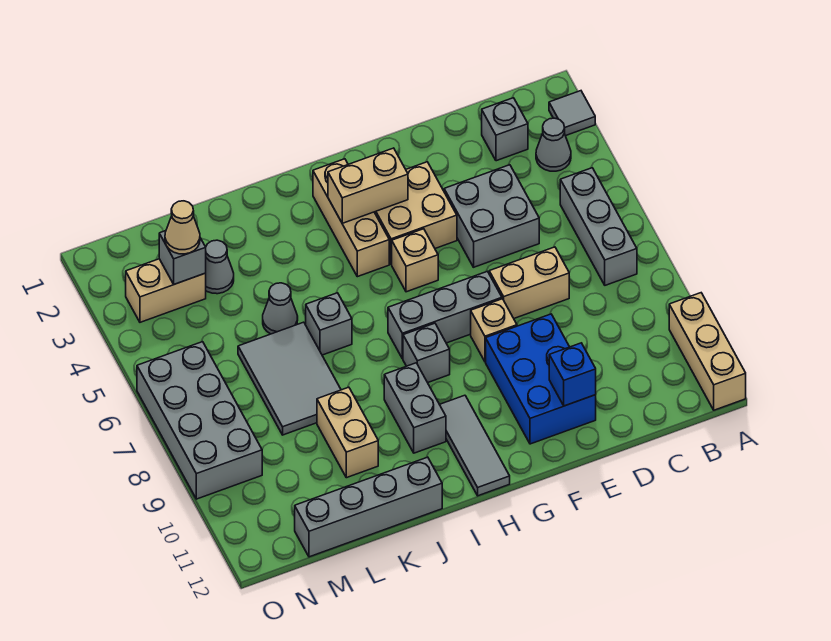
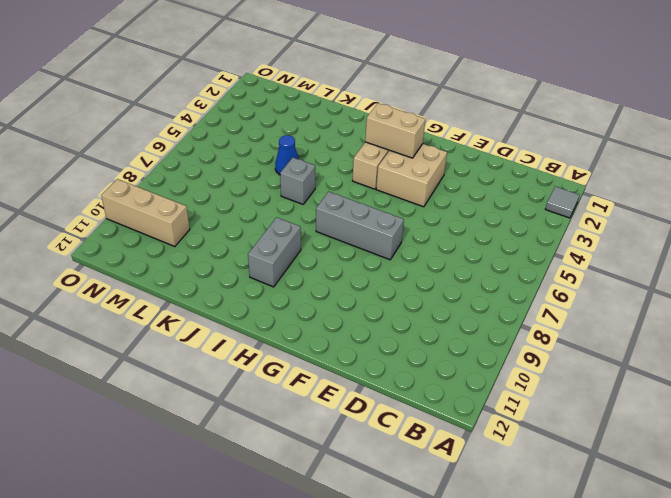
blue 1x1 cone [275,135,298,175] -> grey 1x1 cone [263,283,298,334]
tan 1x3 brick [101,179,190,247] -> tan 1x3 brick turned to [669,293,746,410]
none -> grey 1x1 cone [536,118,571,171]
none -> grey 1x3 brick [560,168,637,285]
none -> grey 1x1 brick [482,98,528,161]

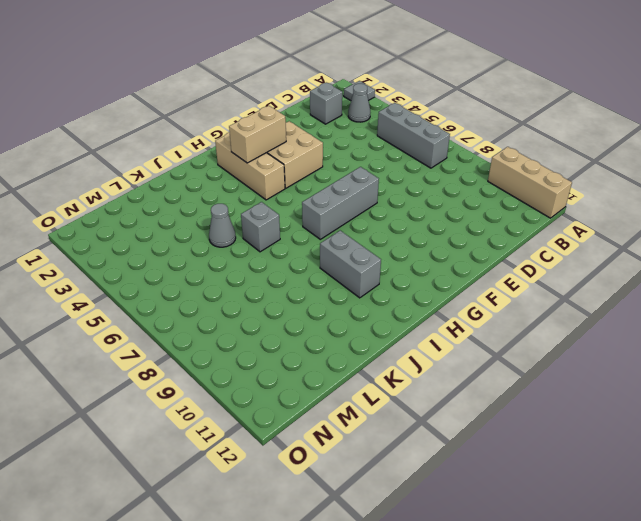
none -> grey 2x2 brick [444,165,539,267]
none -> tan 1x2 brick [489,247,569,318]
none -> blue 2x3 brick [486,314,596,444]

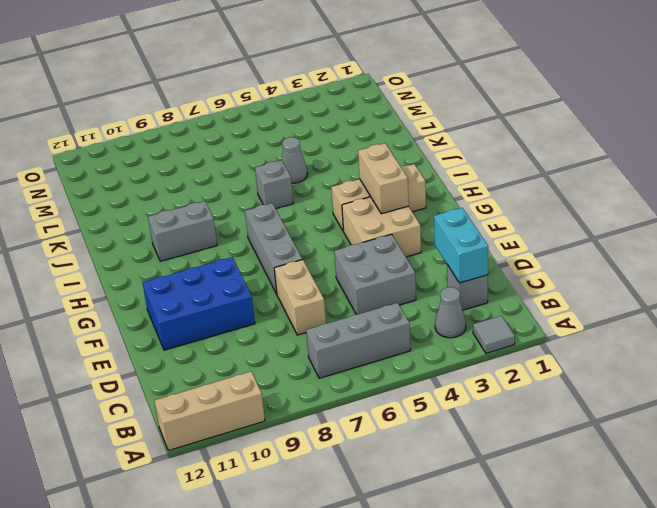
cyan 1x2 brick [434,208,488,283] -> none
none -> tan 1x1 brick [471,299,517,362]
none -> tan 1x1 brick [392,229,438,292]
none -> grey 1x1 brick [403,323,450,383]

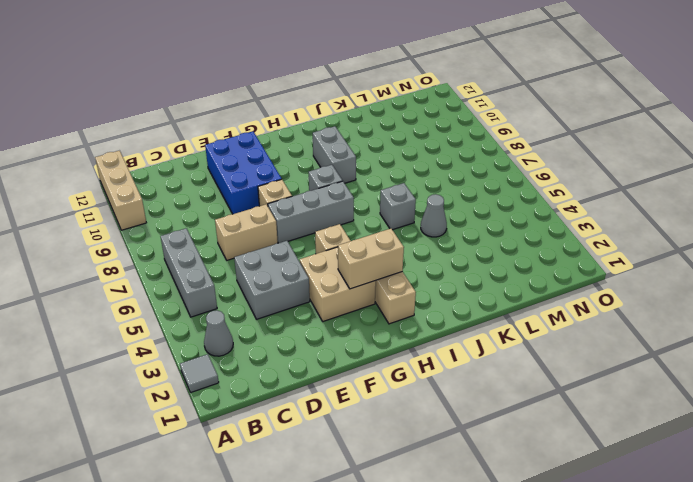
none -> grey 1x1 brick [482,98,528,161]
none -> grey 1x3 tile [440,395,510,496]
none -> grey 1x4 brick [295,457,442,557]

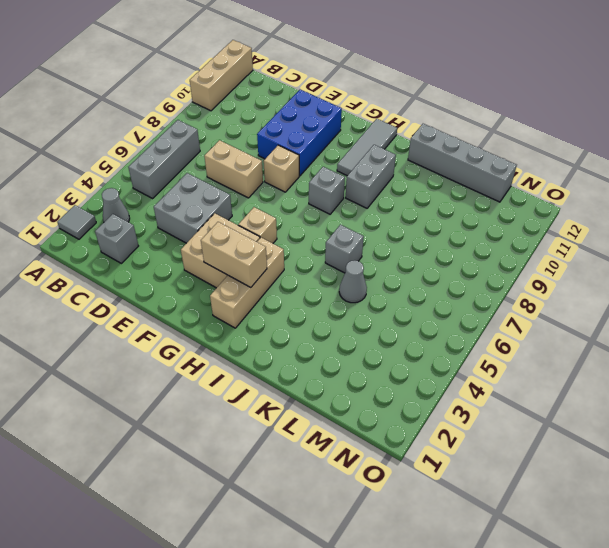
none -> grey 1x3 brick [388,271,502,359]
none -> grey 2x3 tile [238,322,341,435]
none -> tan 1x2 brick [317,387,378,478]

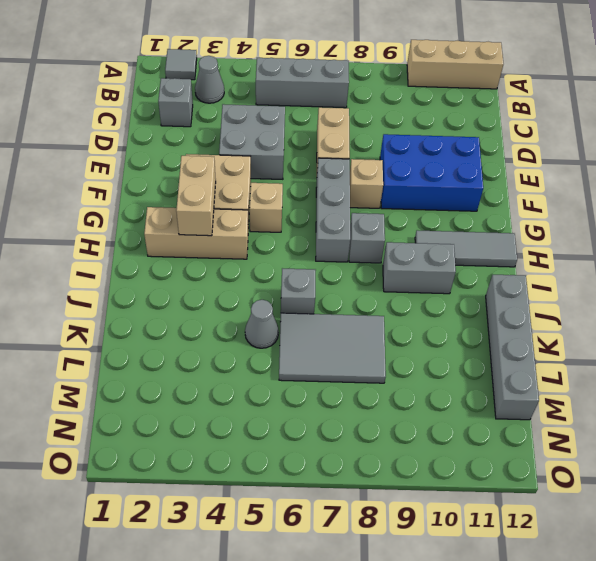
none -> tan 1x2 brick [317,387,378,478]
none -> grey 1x1 cone [206,240,234,294]
none -> tan 1x2 brick [126,259,206,322]

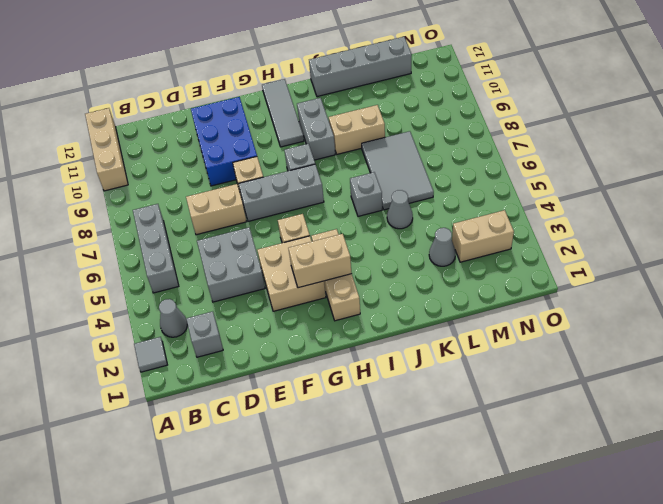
tan 1x2 brick [329,105,385,154] -> tan 1x2 brick turned to [317,387,378,478]
none -> grey 2x4 brick [137,342,262,499]
none -> blue 1x1 brick [549,343,596,406]
none -> grey 1x1 brick [159,231,206,284]

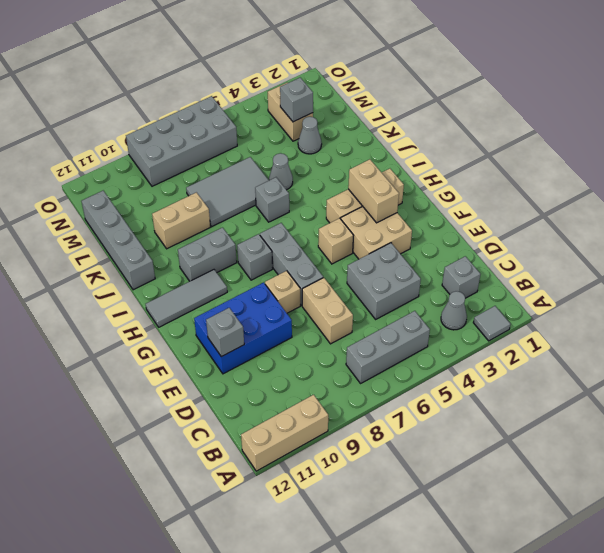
grey 1x1 brick [206,308,244,357] -> blue 1x1 brick [549,343,596,406]
none -> tan 1x1 cone [165,201,200,254]

